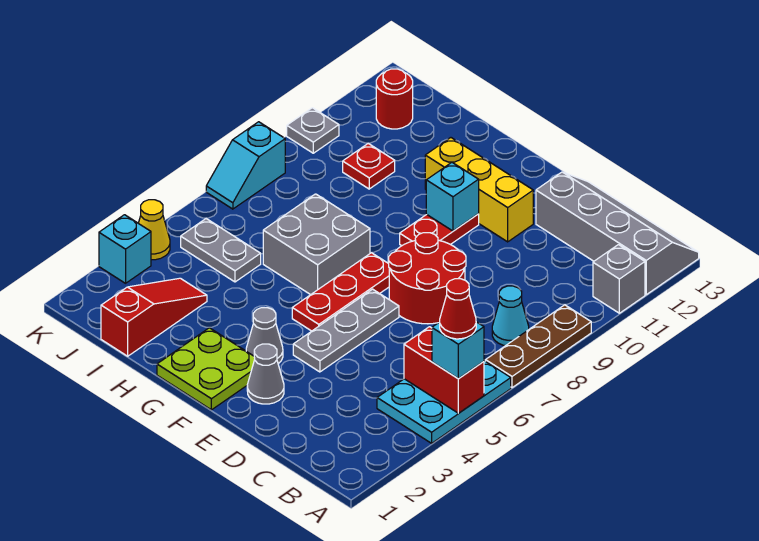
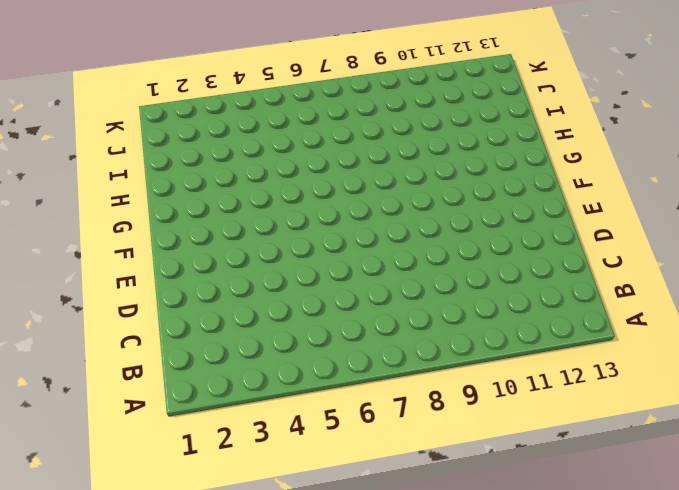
none -> cyan 2x3 plate [377,361,511,443]
none -> brown 1x3 plate [486,305,591,388]
none -> grey 1x1 brick [593,245,645,313]

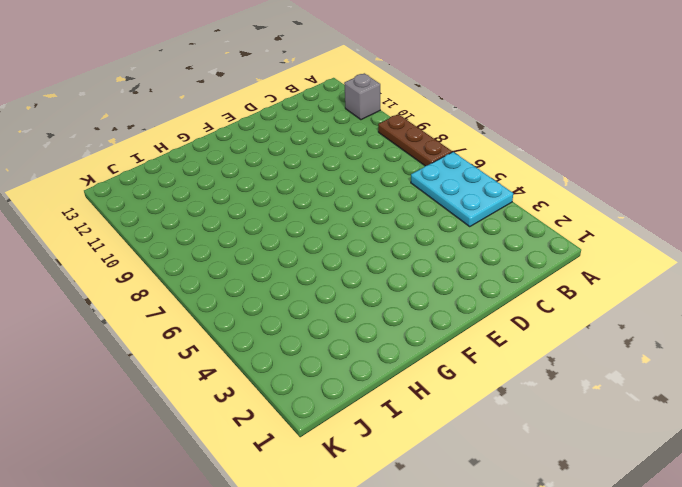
none -> grey 2x4 slope [536,172,699,295]
none -> cyan 1x1 cone [492,286,529,346]
none -> red 2x2 round brick [389,233,466,324]

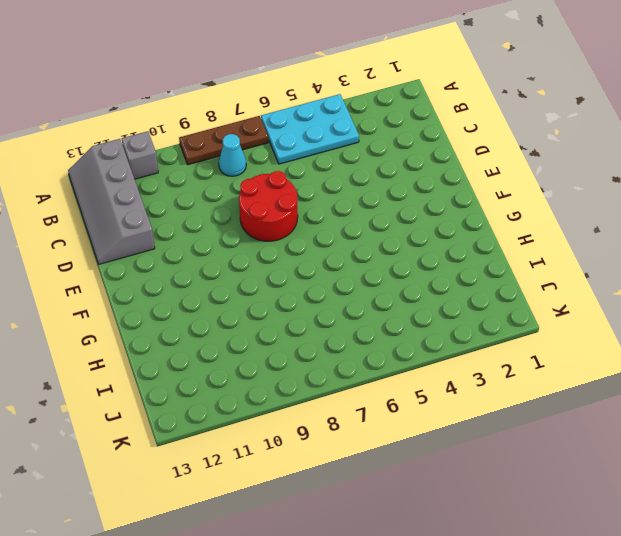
none -> grey 1x1 cone [247,344,284,404]
none -> grey 1x3 plate [293,289,399,372]
none -> yellow 1x3 brick [425,138,533,242]

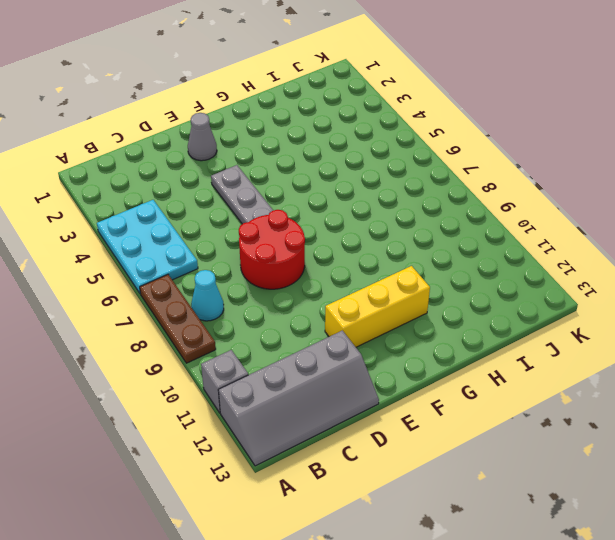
none -> lime 2x2 plate [157,328,255,410]
none -> grey 1x1 cone [246,308,283,364]
none -> red 1x3 plate [292,253,389,331]

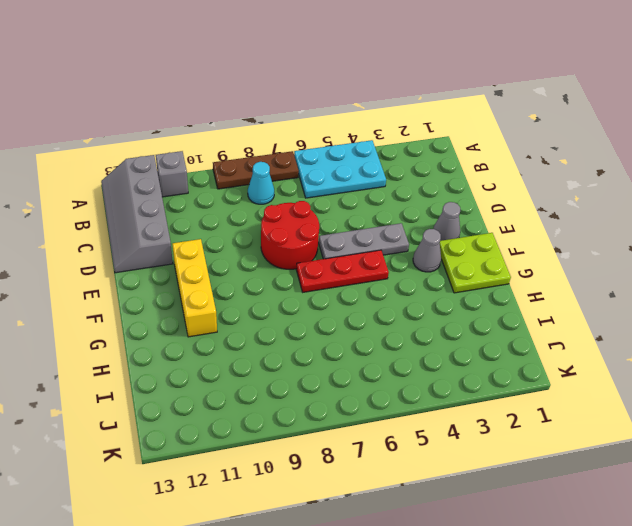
none -> red 1x2 plate [400,214,479,246]
none -> grey 2x2 brick [263,194,370,295]
none -> red 1x3 slope [101,278,207,356]

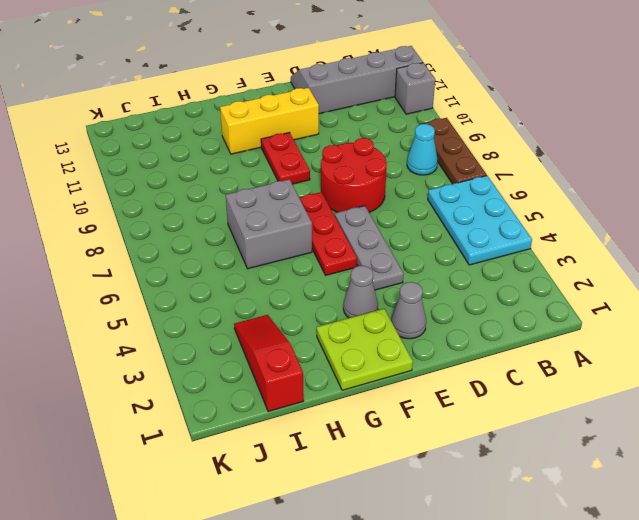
none -> grey 1x2 plate [181,219,261,282]
none -> red 1x1 plate [343,144,395,189]
none -> red 1x1 round brick [376,69,413,129]

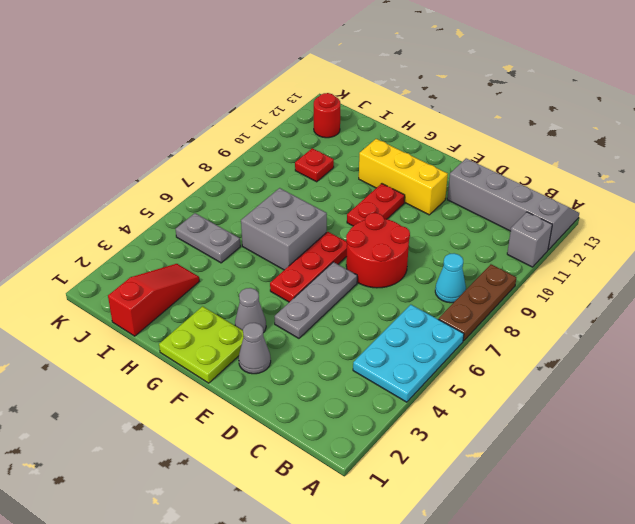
none -> cyan 1x1 brick [99,215,151,283]
none -> yellow 1x1 cone [138,200,170,260]
none -> cyan 1x2 slope [206,122,285,209]

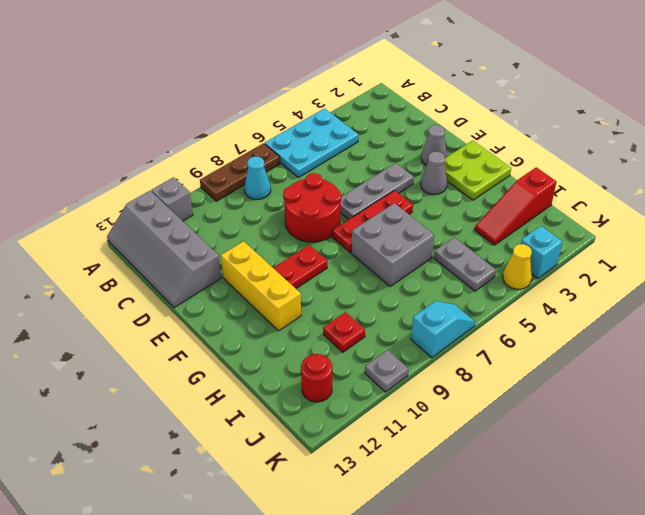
none -> red 1x2 brick [404,327,484,413]
none -> cyan 1x1 brick [426,163,479,231]
none -> cyan 1x1 brick [432,322,484,378]

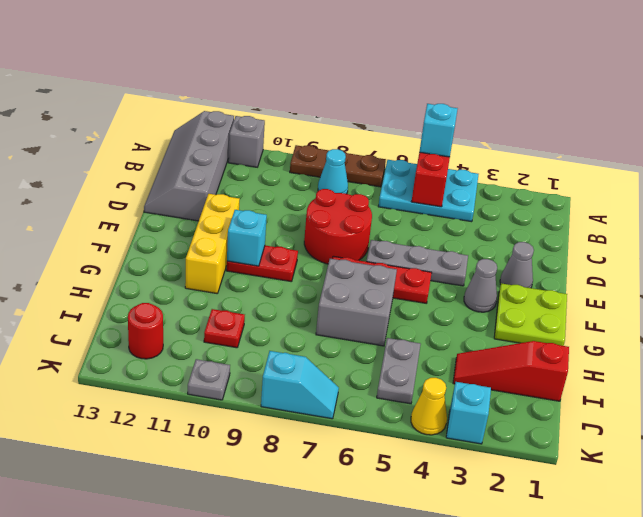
none -> red 1x1 cone [440,279,476,339]

